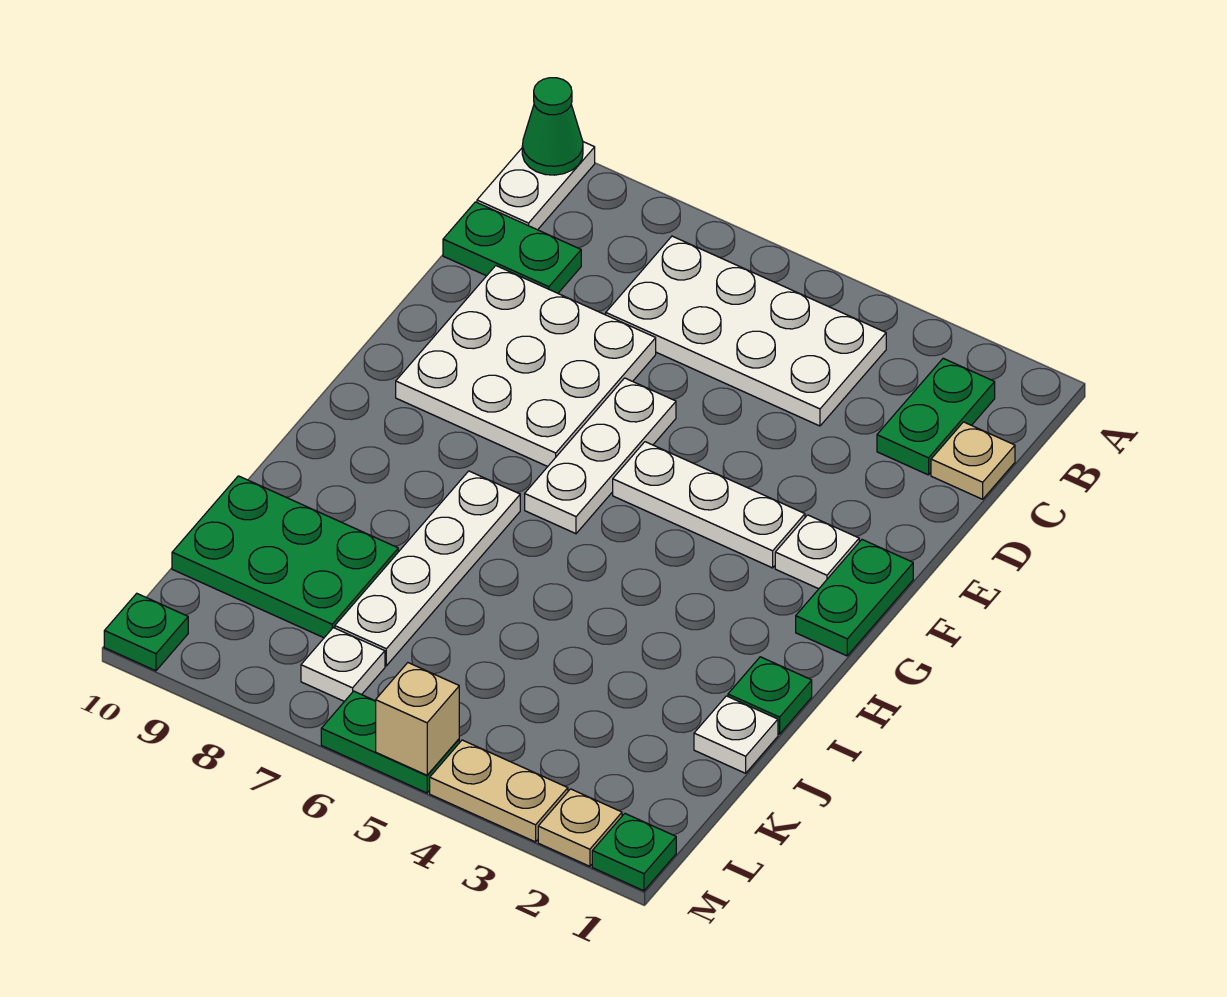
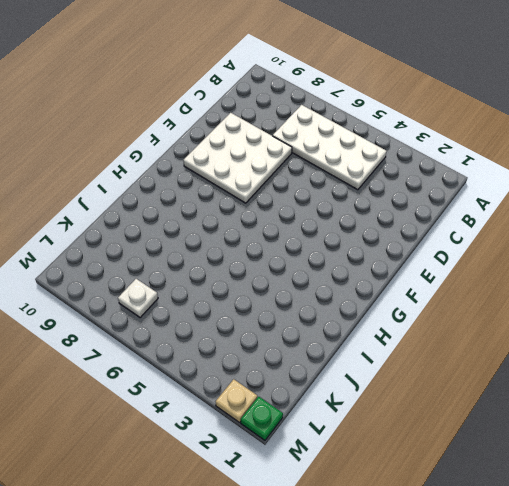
none -> white 1x2 plate [477,142,595,230]
none -> green 1x2 plate [877,358,995,475]
none -> tan 1x1 plate [931,422,1015,499]

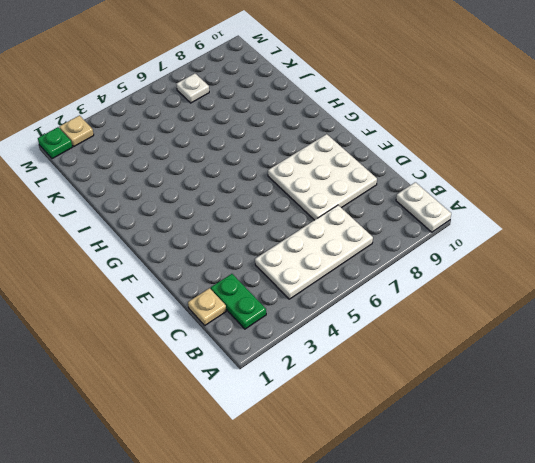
none -> green 1x2 plate [443,202,581,293]
none -> white 1x3 plate [525,378,676,534]
none -> green 1x2 plate [796,540,913,656]

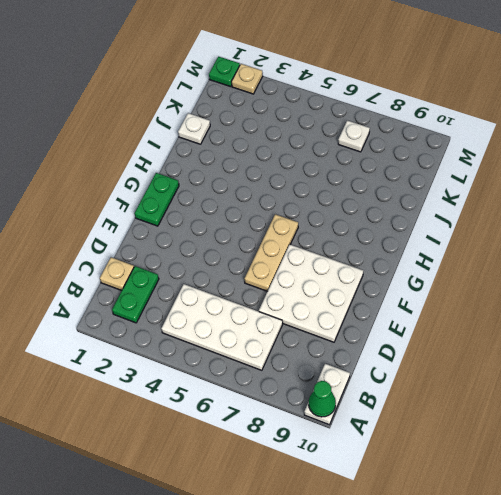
tan 1x3 plate [244,214,298,291] -> white 1x3 plate [525,378,676,534]
none -> green 1x2 plate [443,202,581,293]
none -> white 1x1 plate [775,515,859,589]
none -> white 1x3 plate [613,442,805,568]

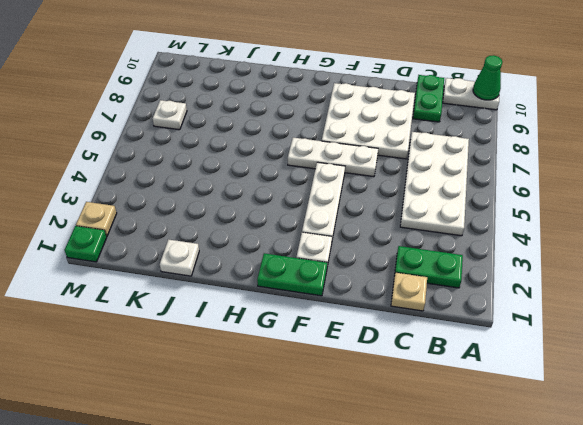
none -> white 1x4 plate [335,471,520,666]
none -> green 1x1 plate [728,657,812,734]
none -> green 2x3 plate [172,476,398,638]

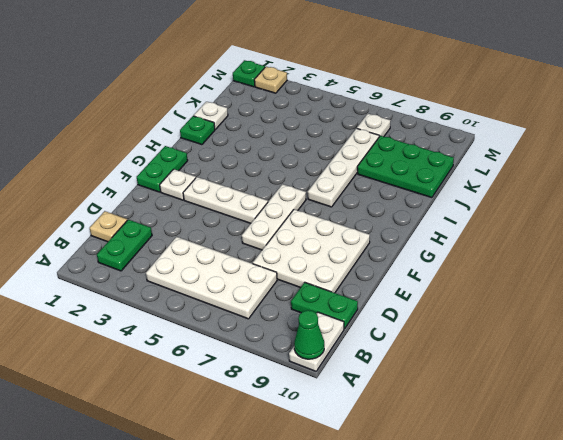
none -> tan 1x2 plate [430,740,568,842]
none -> green 1x2 plate [321,691,459,793]
none -> green 1x1 plate [104,593,188,671]

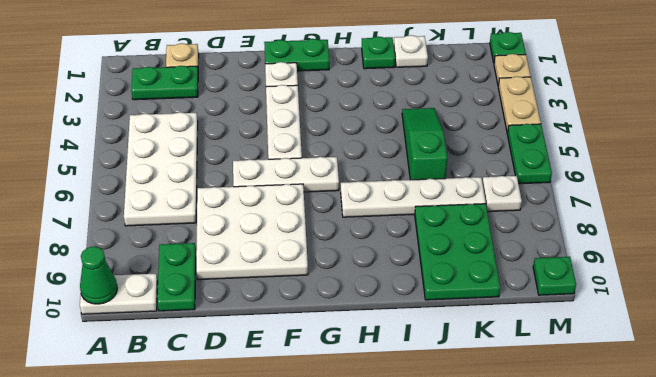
green 1x3 slope [402,108,447,180] -> none
none -> tan 1x1 brick [376,663,459,775]

